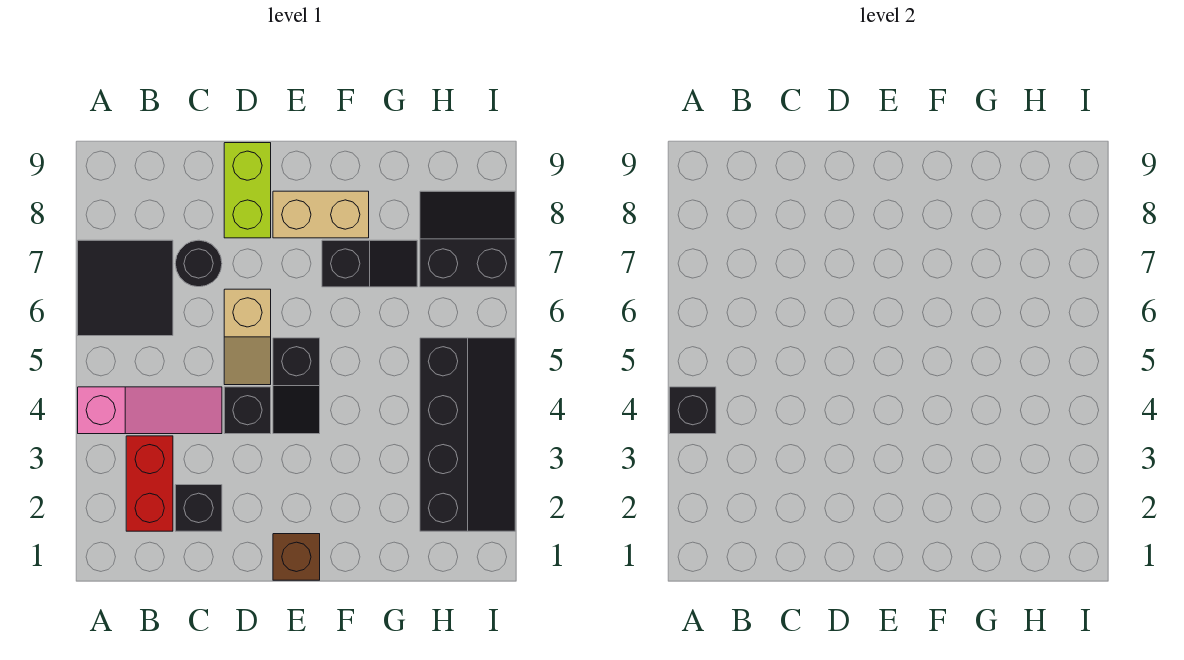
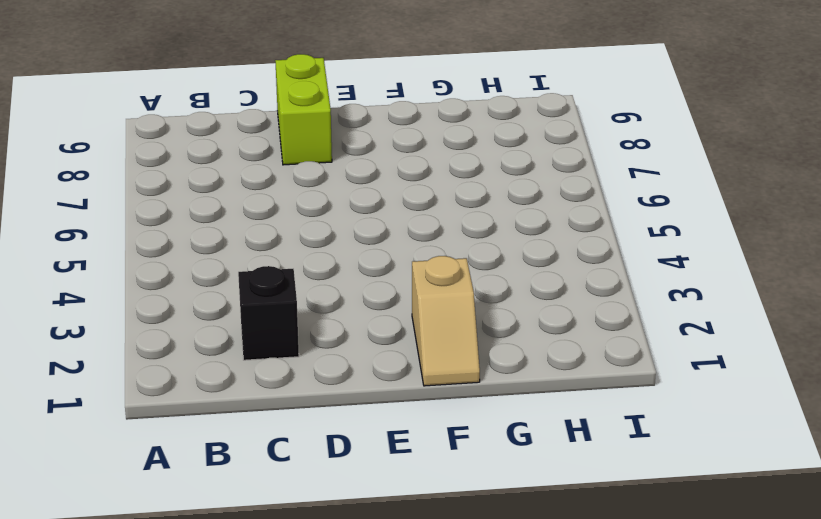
tan 1x2 slope [412,256,480,386] -> tan 1x2 slope moved to [224,289,271,385]
none -> pink 1x3 slope [78,387,222,434]
none -> black 2x2 tile [78,240,173,336]
none -> red 1x2 brick [126,436,173,531]

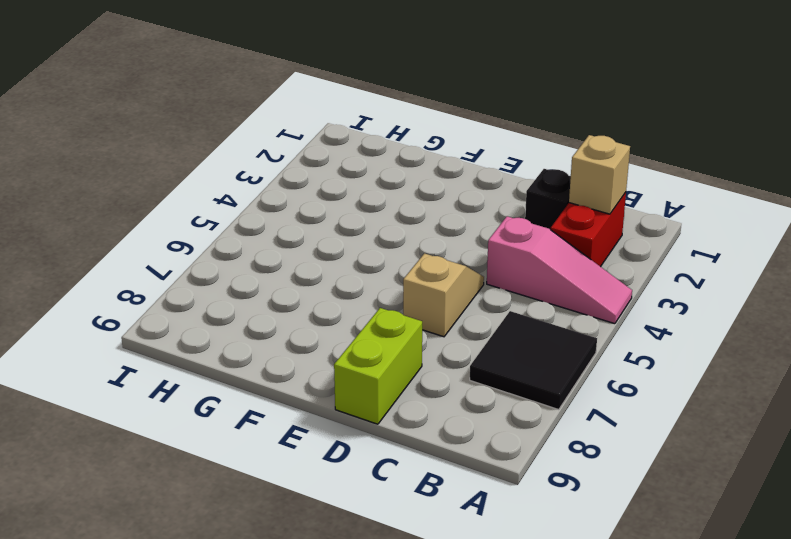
pink 1x3 slope [487,216,632,324] -> pink 1x3 slope turned to [78,387,222,434]
tan 1x1 brick [569,135,630,214] -> none
none -> black 1x1 round brick [175,240,222,287]
none -> black 1x1 brick [224,387,271,434]
none -> brown 1x1 brick [273,534,320,580]

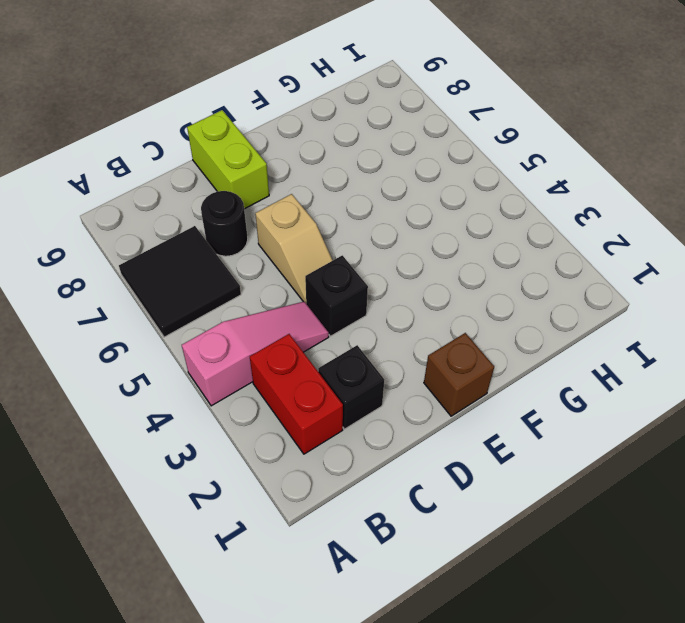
none -> black 1x2 slope [273,338,320,434]
none -> tan 1x2 brick [273,191,369,238]
none -> black 1x2 slope [322,240,417,287]

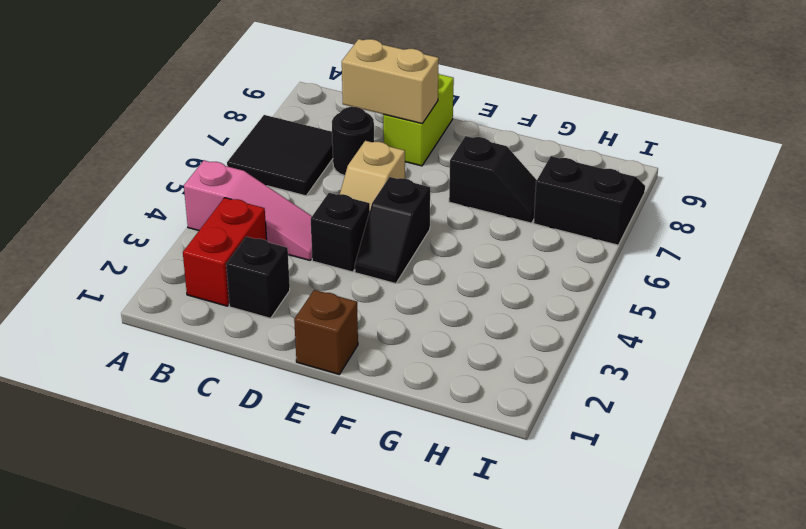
tan 1x2 brick [342,39,439,123] -> tan 1x2 brick moved to [273,191,369,238]
none -> black 2x4 slope [420,338,515,531]
none -> black 1x1 brick [670,387,716,434]

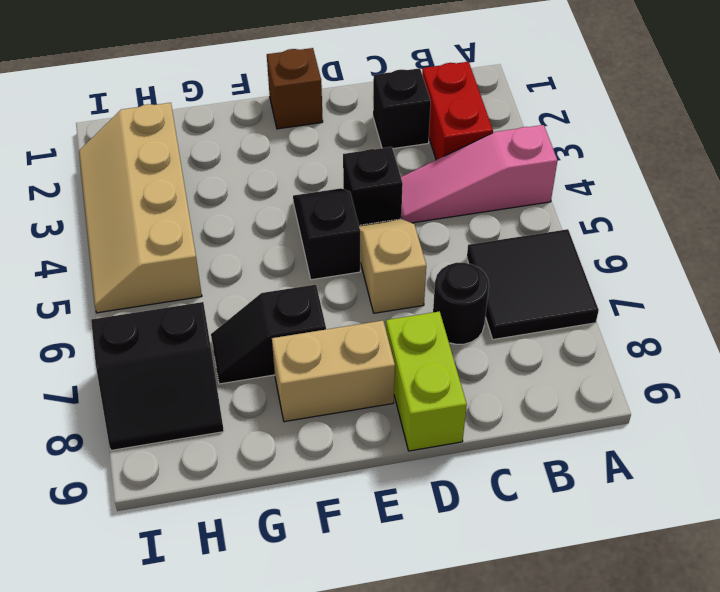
tan 2x4 slope [79,103,202,313] -> black 2x4 slope [420,338,515,531]
none -> black 1x1 brick [670,387,716,434]

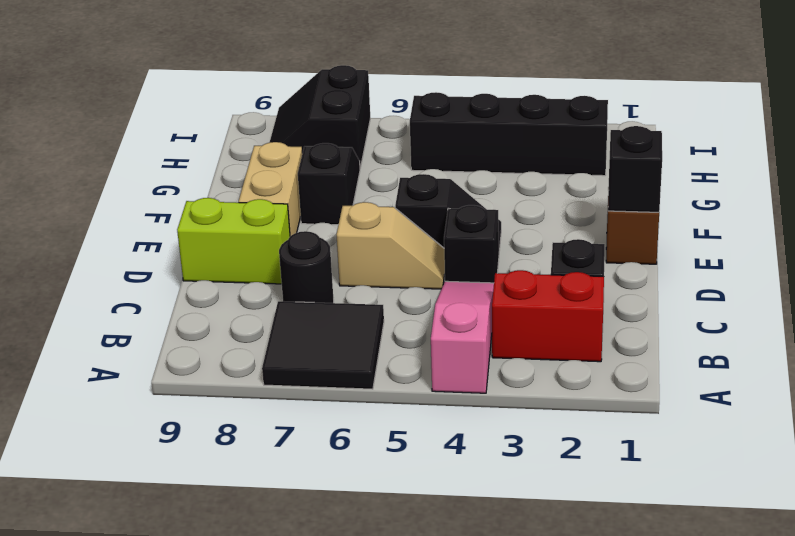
black 1x1 brick [608,126,662,212] -> black 1x1 brick moved to [670,387,716,434]

